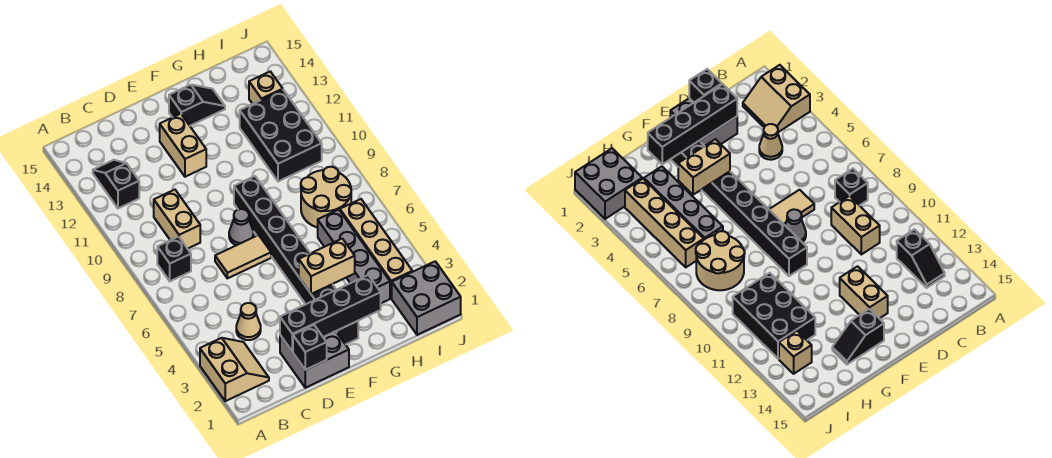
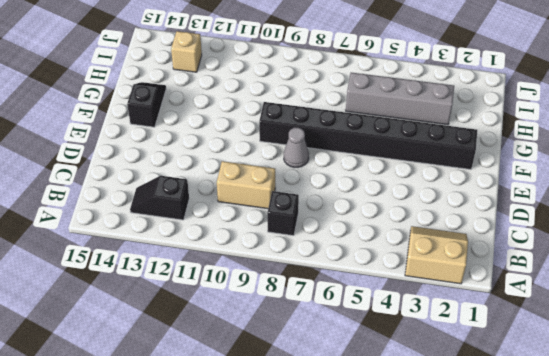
none -> tan 1x1 cone [236,303,261,340]
none -> grey 2x2 brick [280,331,349,388]
none -> tan 1x2 tile [215,235,271,278]

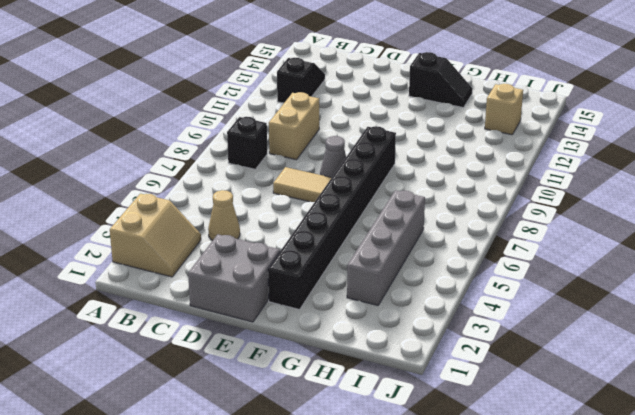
none -> tan 1x2 brick [160,114,206,177]
none -> tan 2x2 round brick [301,167,351,228]
none -> black 2x3 brick [240,90,322,181]

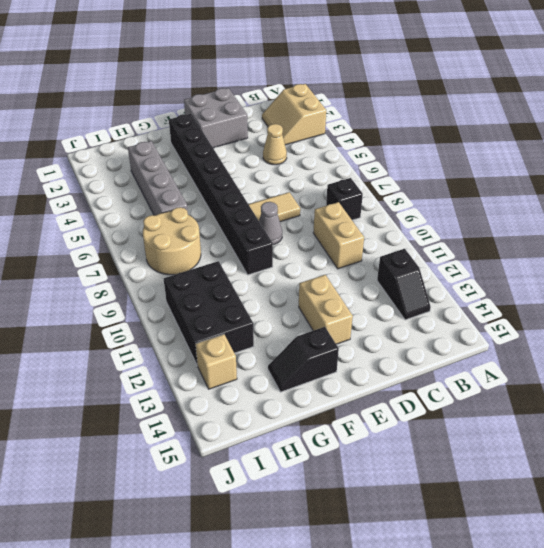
none -> grey 2x2 brick [392,261,461,335]
none -> tan 1x4 brick [340,199,412,299]
none -> black 1x1 brick [293,325,327,370]

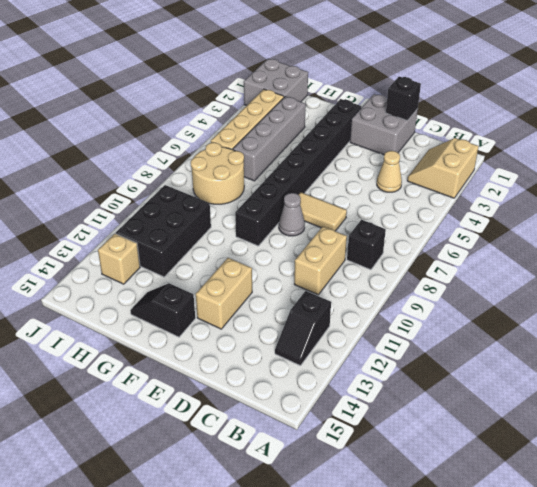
none -> black 1x4 brick [280,275,381,352]
none -> tan 1x2 brick [299,239,355,294]

